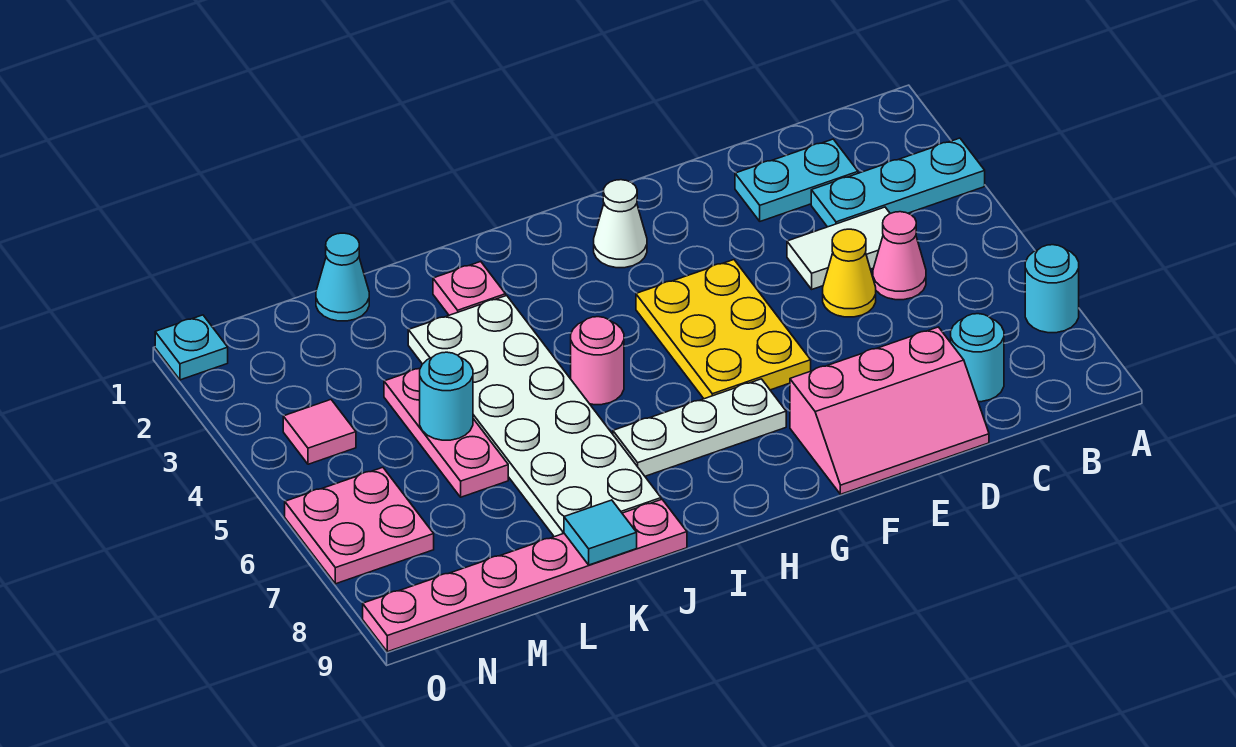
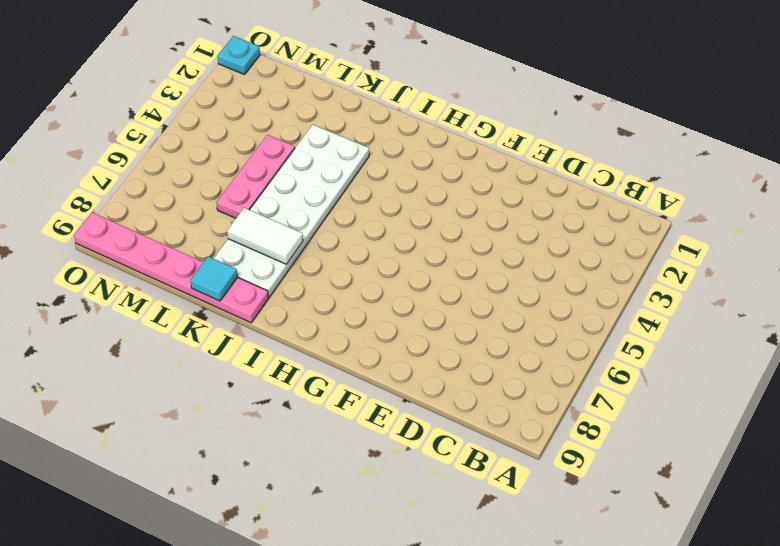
white 1x2 tile [227,208,303,264] -> white 1x2 tile moved to [787,207,890,289]
none -> cyan 1x3 plate [811,138,985,227]
none -> cyan 1x1 round brick [1025,245,1079,333]
none -> cyan 1x2 plate [735,139,858,221]

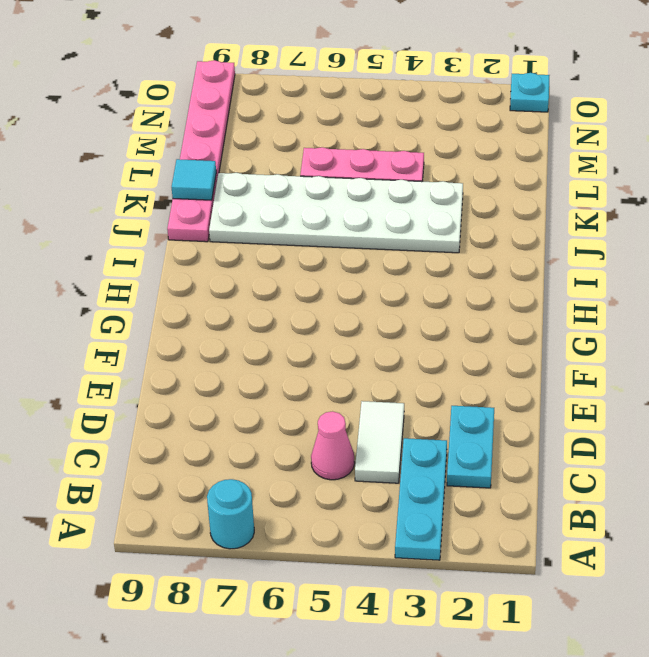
none -> cyan 1x1 round brick [951,314,1004,402]
none -> yellow 1x1 cone [823,229,876,317]
none -> pink 2x3 slope [790,327,989,494]

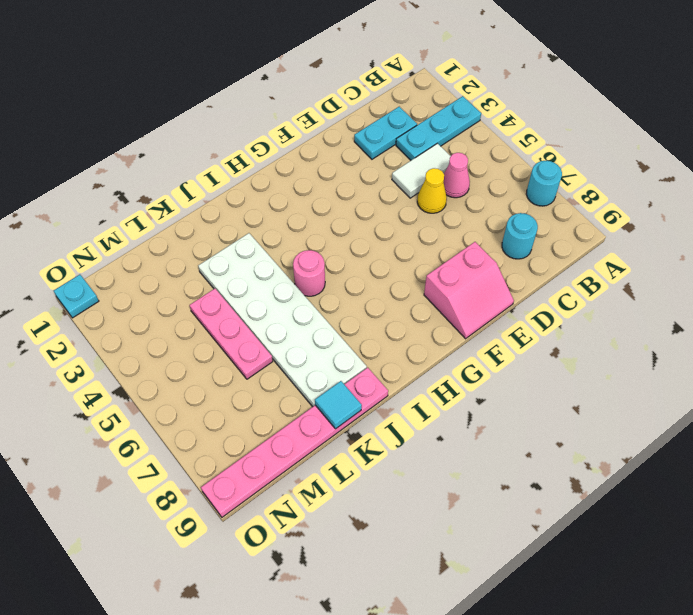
pink 2x2 slope [424,242,514,339] -> pink 2x3 slope [790,327,989,494]
none -> yellow 2x3 plate [636,260,811,399]
none -> white 1x1 cone [594,180,647,268]
none -> white 1x3 plate [613,379,786,476]

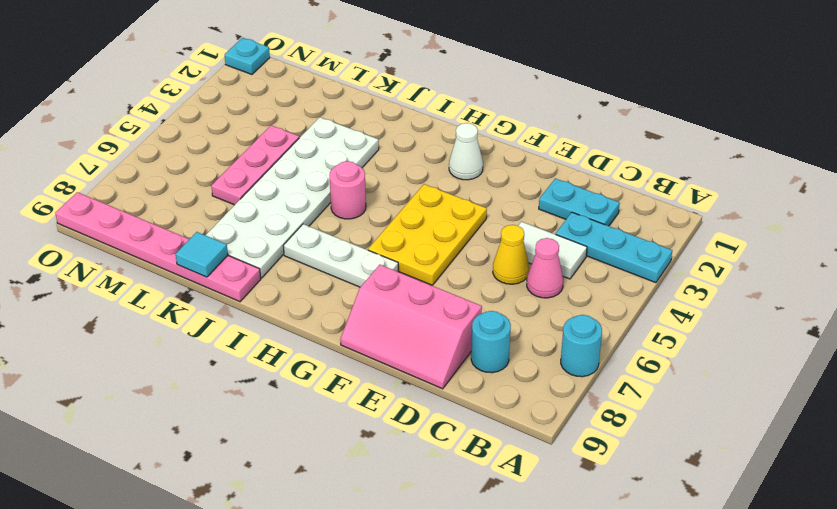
none -> pink 1x1 plate [433,262,506,315]
none -> cyan 1x1 cone [316,233,369,321]
none -> pink 1x1 tile [283,400,356,464]

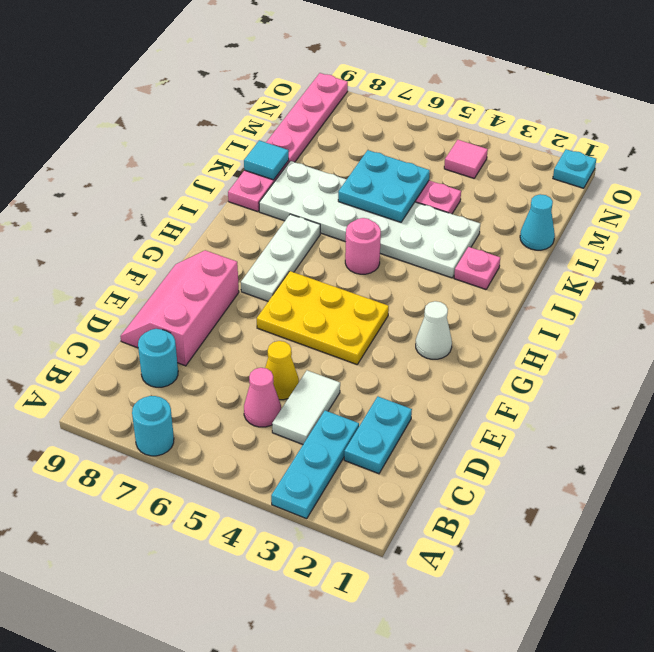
cyan 2x2 plate [338,150,430,222] -> cyan 1x1 round brick [420,352,473,440]
none -> pink 2x2 plate [285,467,434,584]

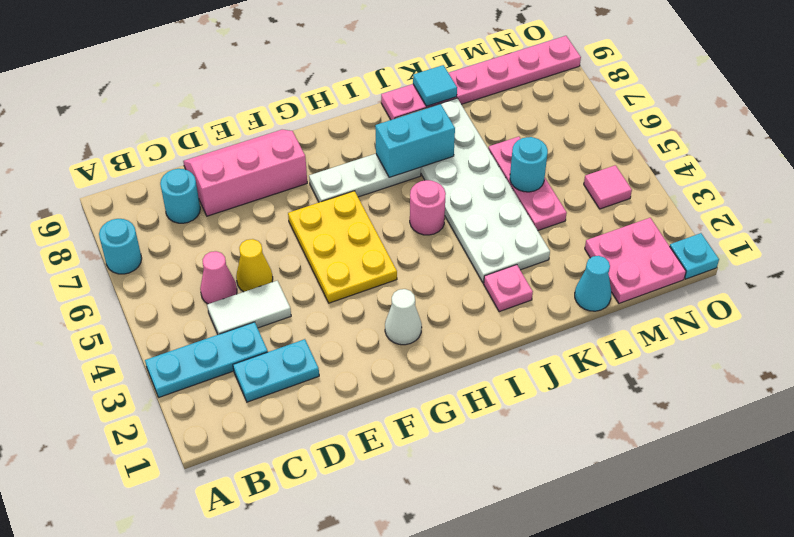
cyan 1x2 brick [375,104,455,177] -> none
pink 2x2 plate [585,218,686,303] -> pink 2x2 plate moved to [285,467,434,584]

